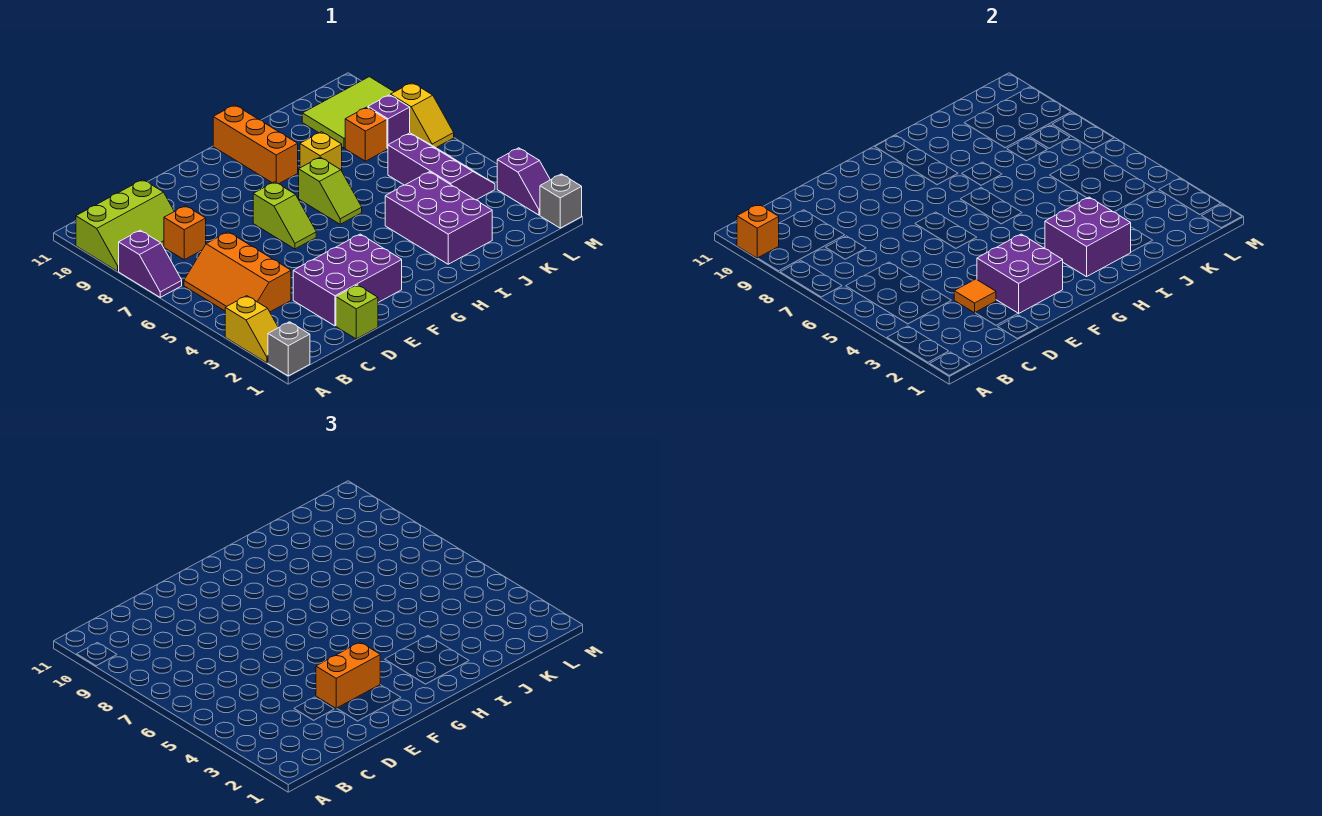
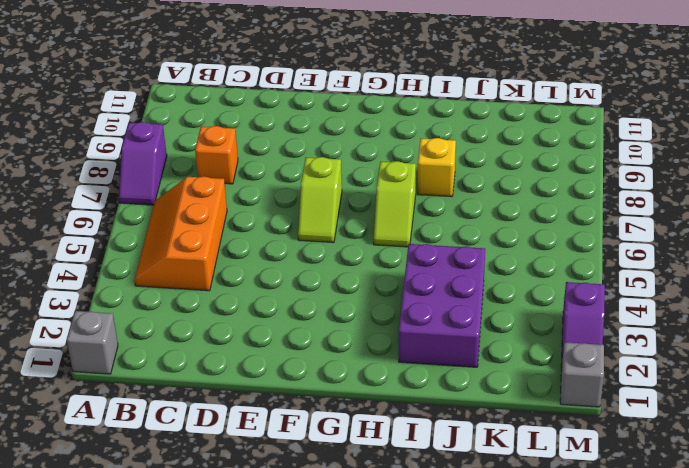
none -> yellow 1x2 slope [225,296,278,363]
none -> lime 2x3 slope [76,180,174,271]
none -> lime 1x1 brick [336,285,378,339]

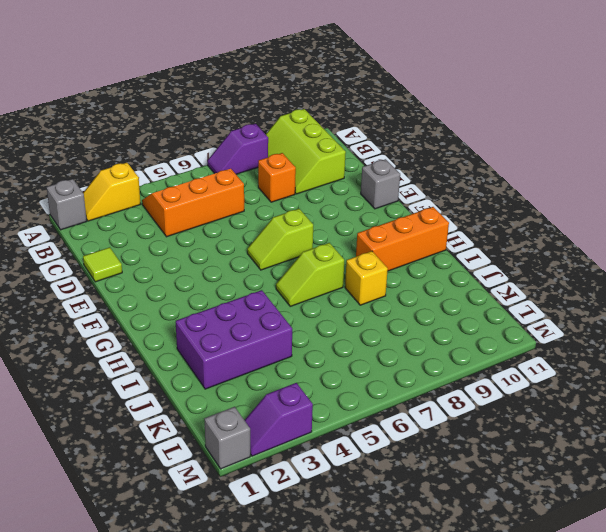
lime 1x1 tile [83,247,122,282] -> lime 1x1 brick [336,285,378,339]
grey 1x1 brick [361,159,400,209] -> none
none -> purple 2x3 brick [293,234,402,326]
none -> purple 2x3 slope [388,133,495,200]
none -> orange 1x1 brick [345,107,387,161]

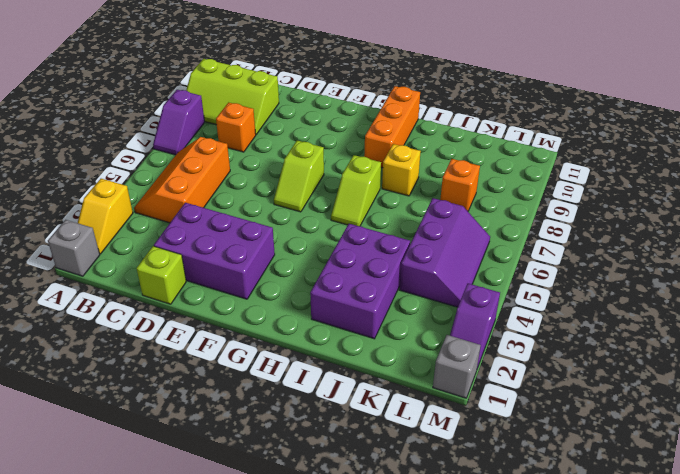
none -> lime 2x3 tile [302,77,394,148]
none -> purple 1x1 brick [368,95,410,149]
none -> yellow 1x2 slope [390,83,454,148]

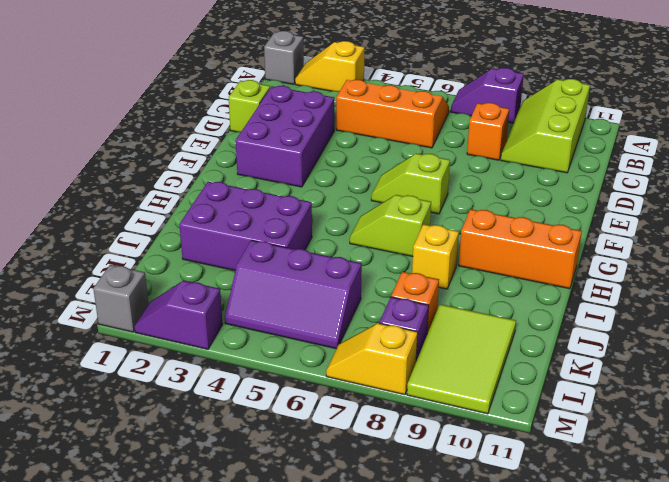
none -> orange 1x1 brick [737,204,779,258]
none -> orange 1x1 tile [954,279,996,313]
none -> purple 2x2 brick [977,234,1063,314]

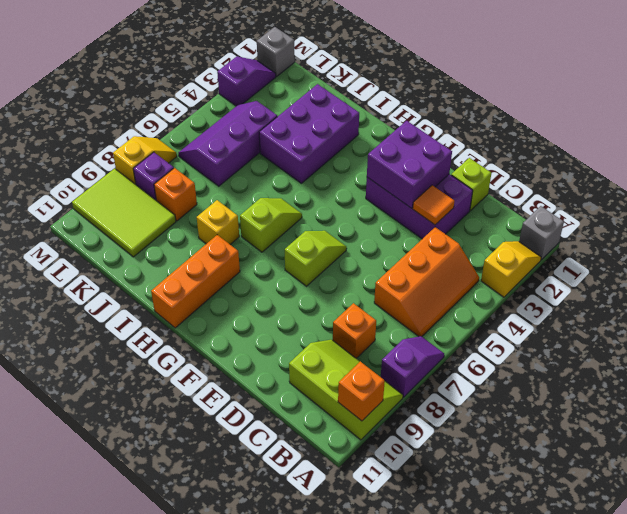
none -> purple 2x2 brick [1045,197,1131,277]
none -> orange 1x2 brick [316,642,380,708]

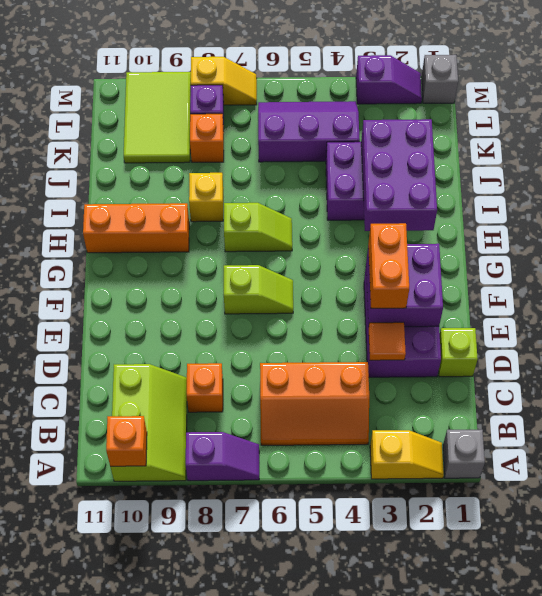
purple 2x3 brick [361,119,437,231] -> purple 2x2 brick [1045,197,1131,277]

